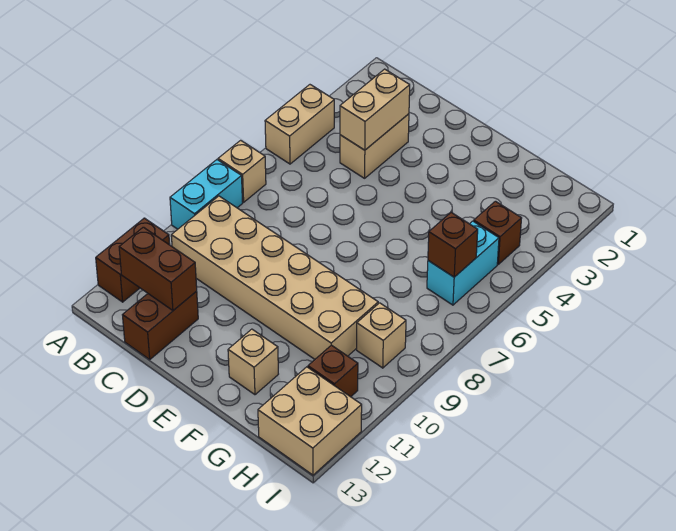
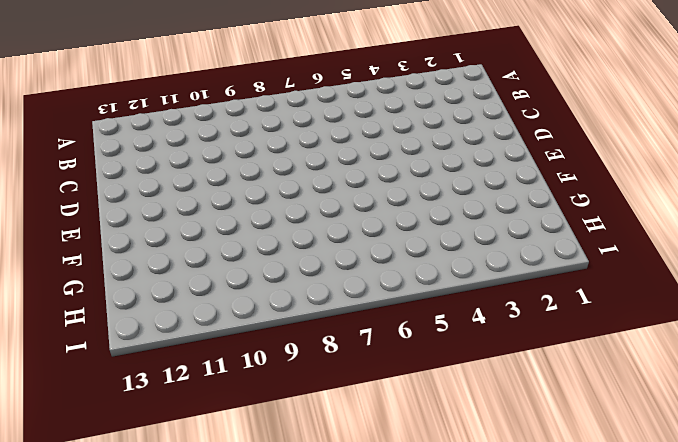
none -> tan 1x2 brick [265,85,334,164]
none -> tan 1x1 brick [218,140,266,202]
none -> cyan 1x2 brick [170,160,243,229]

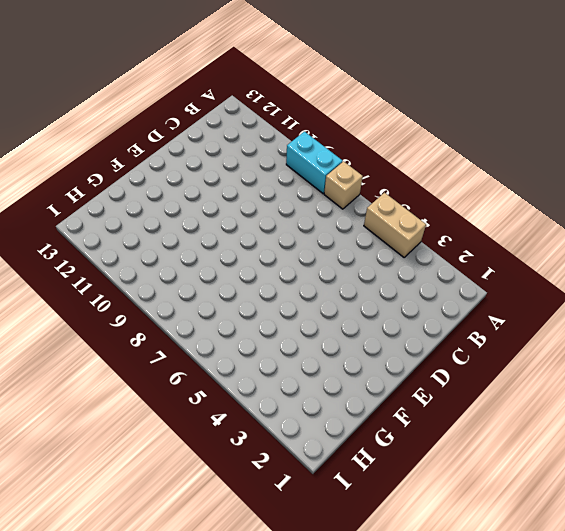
none -> brown 1x2 brick [96,218,170,302]
none -> tan 2x6 brick [171,196,378,359]
none -> tan 1x2 brick [340,114,409,178]

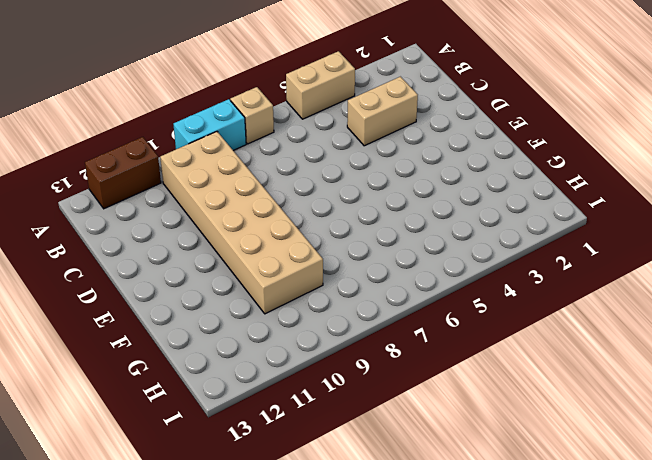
none -> brown 1x2 brick [123,291,198,359]
none -> tan 1x1 brick [228,329,278,395]
none -> brown 1x1 brick [474,201,522,264]

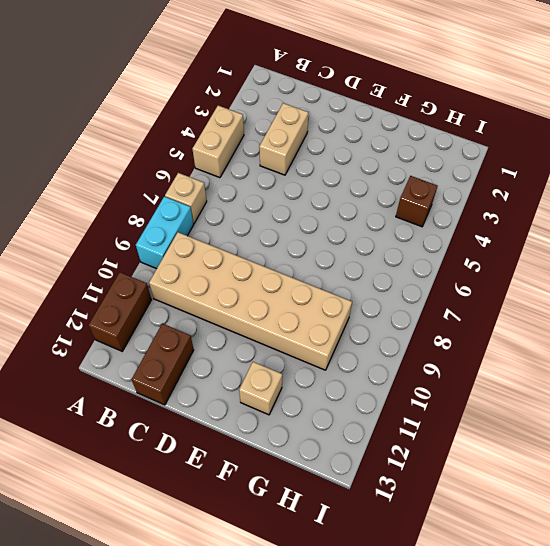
none -> cyan 1x2 brick [427,221,499,305]
none -> tan 1x1 brick [357,303,406,368]
none -> brown 1x1 brick [308,345,358,397]

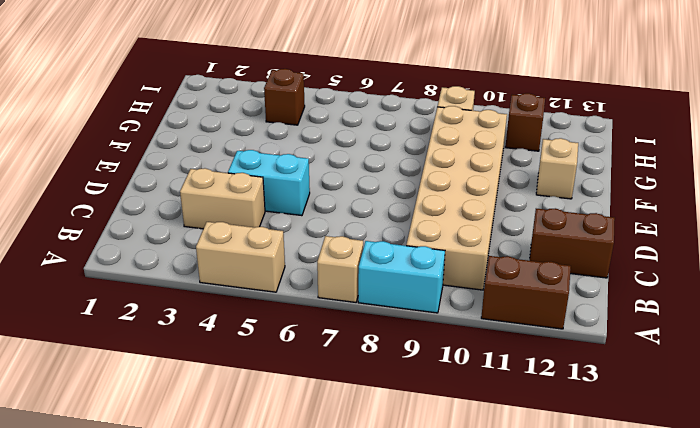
cyan 1x2 brick [228,150,310,216] -> cyan 1x2 brick moved to [427,221,499,305]
none -> tan 2x2 brick [258,367,362,475]
none -> brown 1x2 brick [119,227,197,310]
none -> tan 1x2 brick [340,69,410,150]

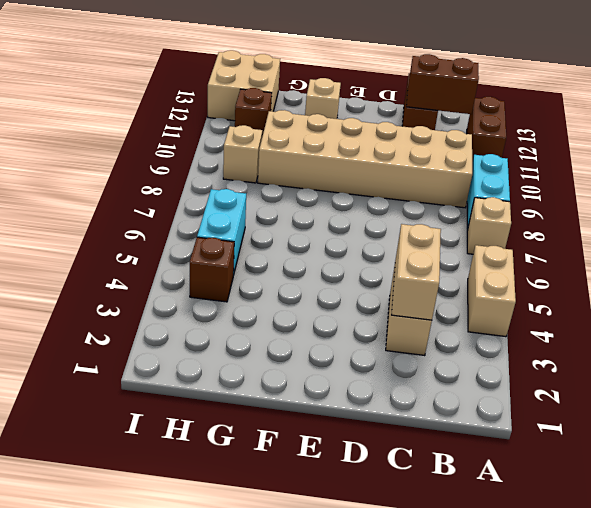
none -> brown 1x1 brick [428,212,478,277]

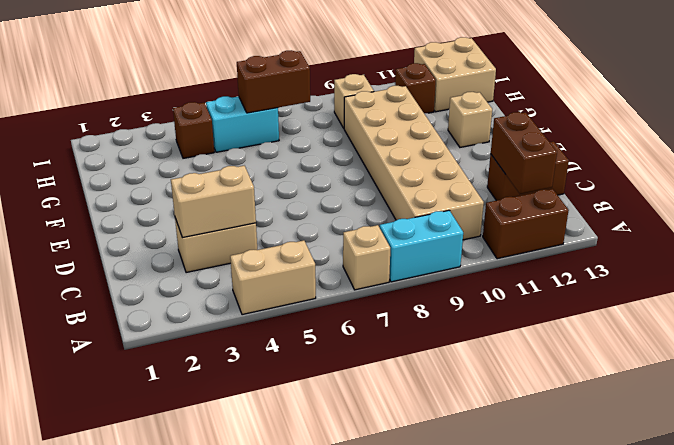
brown 1x2 brick [237,50,310,113] -> brown 1x1 brick [428,212,478,277]

